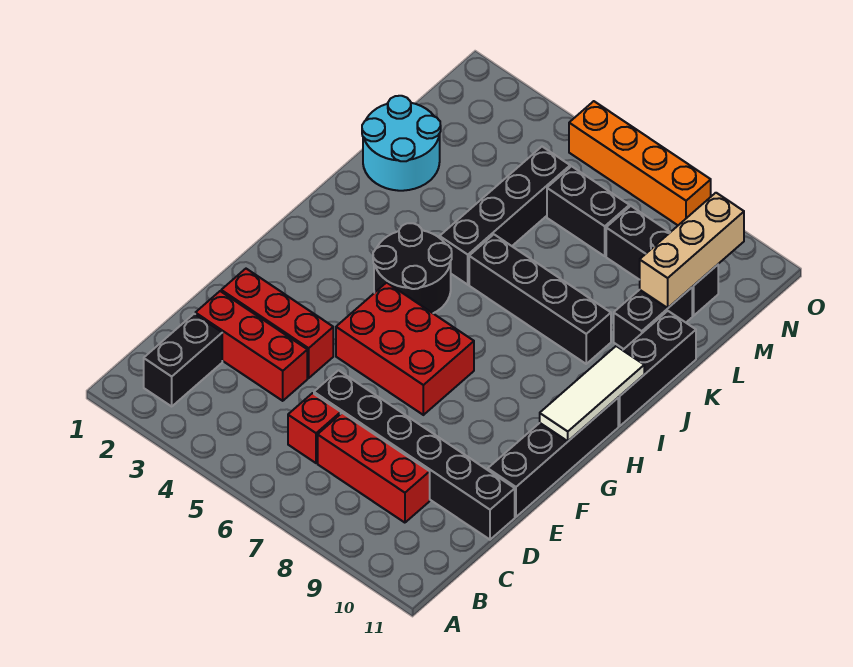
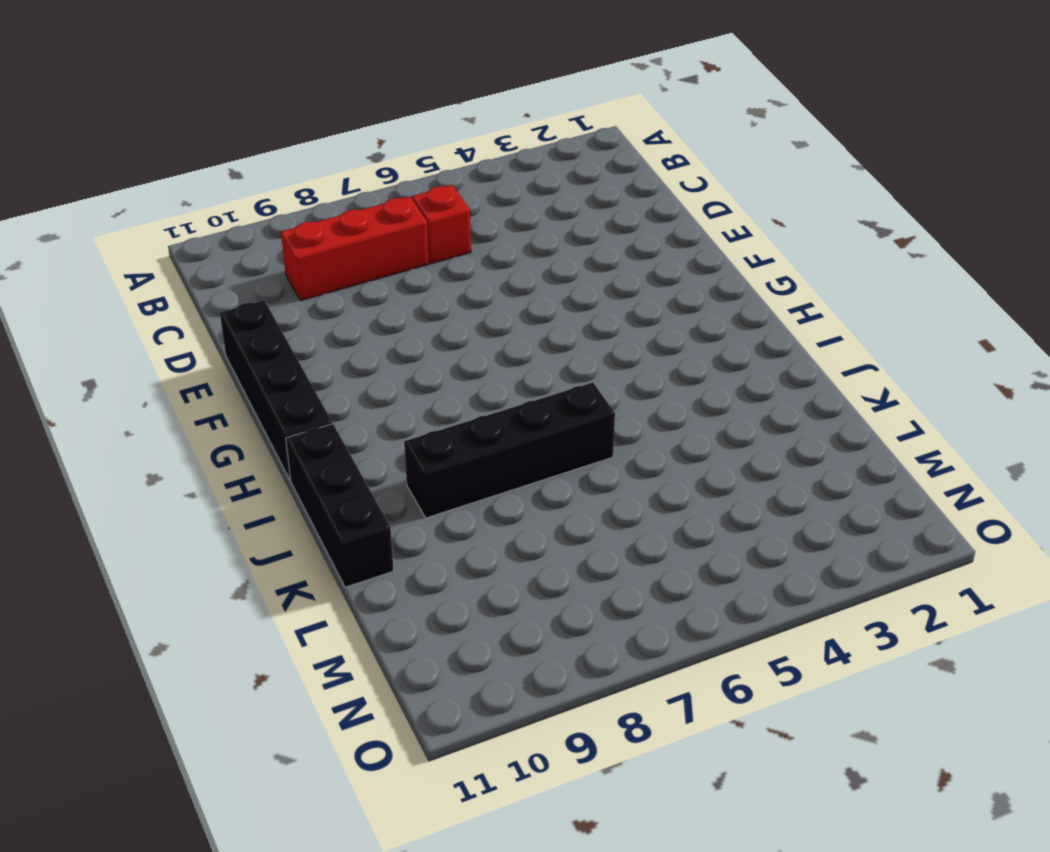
none -> black 1x2 brick [144,314,222,406]
none -> red 1x3 brick [195,291,307,401]
none -> black 1x6 brick [314,370,515,540]

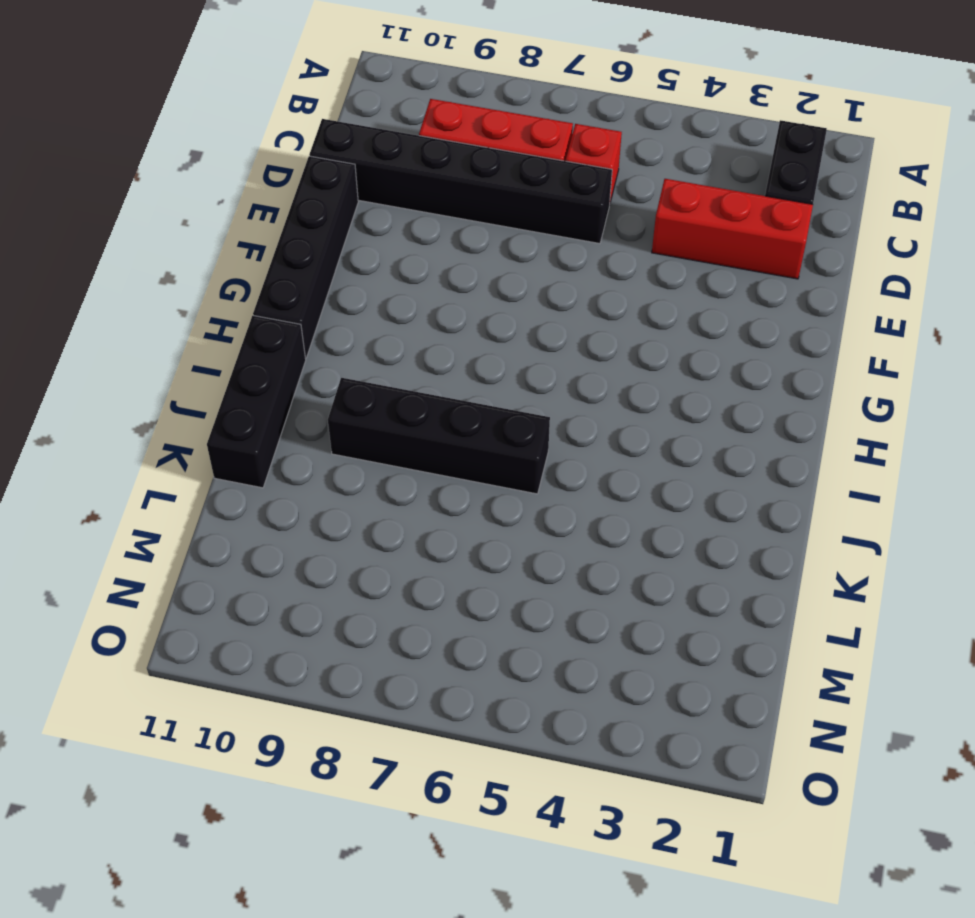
none -> red 1x3 brick [221,269,333,378]
none -> red 2x3 brick [336,283,474,415]
none -> black 2x2 round brick [373,223,452,313]

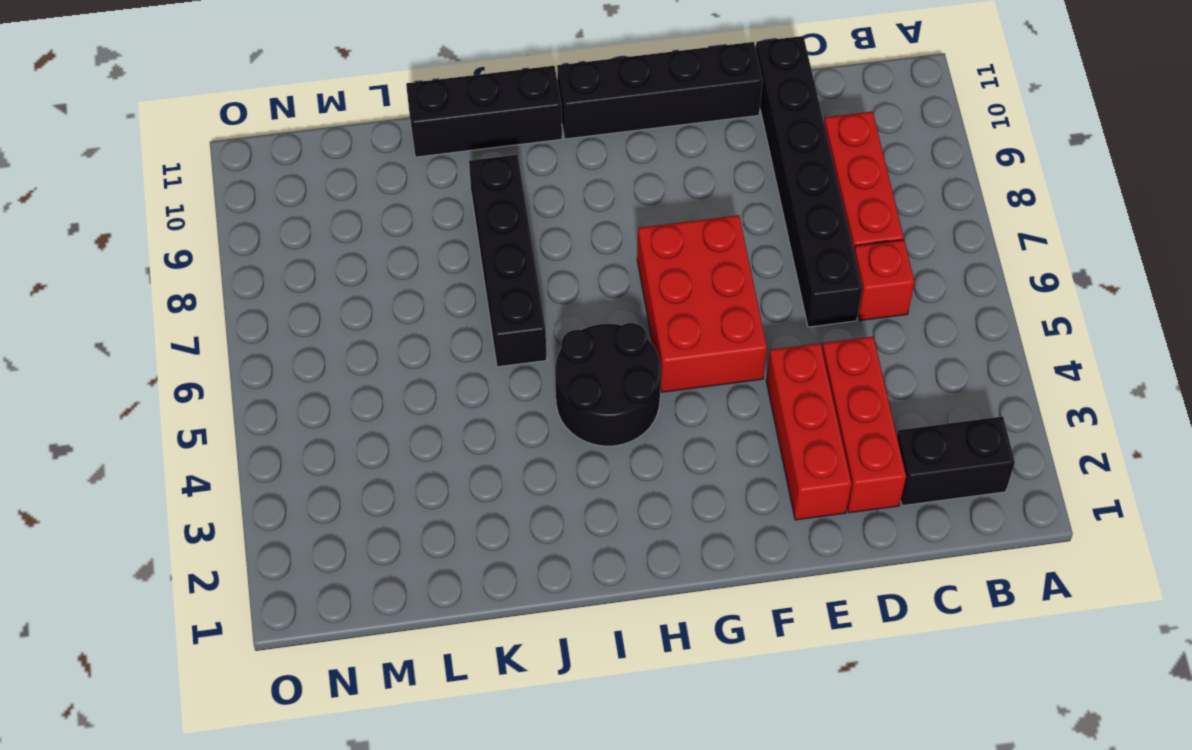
none -> black 1x4 brick [440,147,570,285]
none -> cyan 2x2 round brick [362,96,441,191]
none -> black 1x2 brick [614,288,692,349]

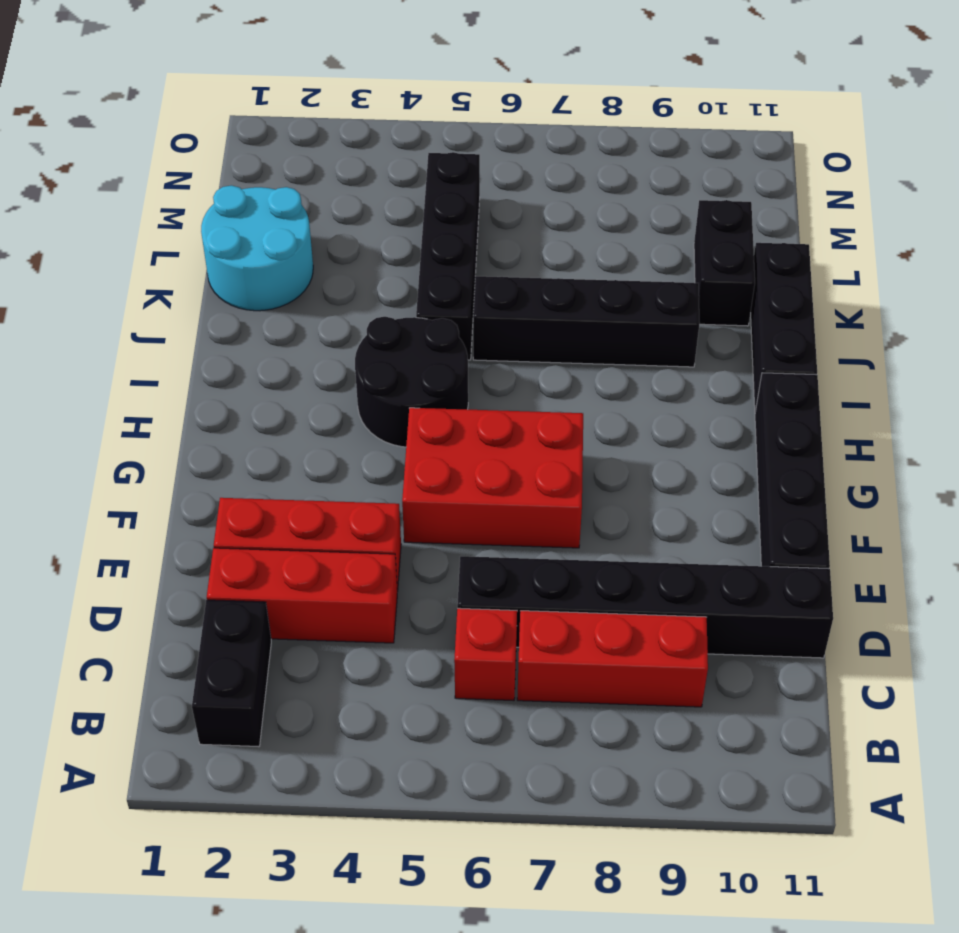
none -> black 1x2 brick [547,166,629,256]
none -> black 1x3 brick [606,206,718,316]
none -> orange 1x4 brick [569,101,711,225]

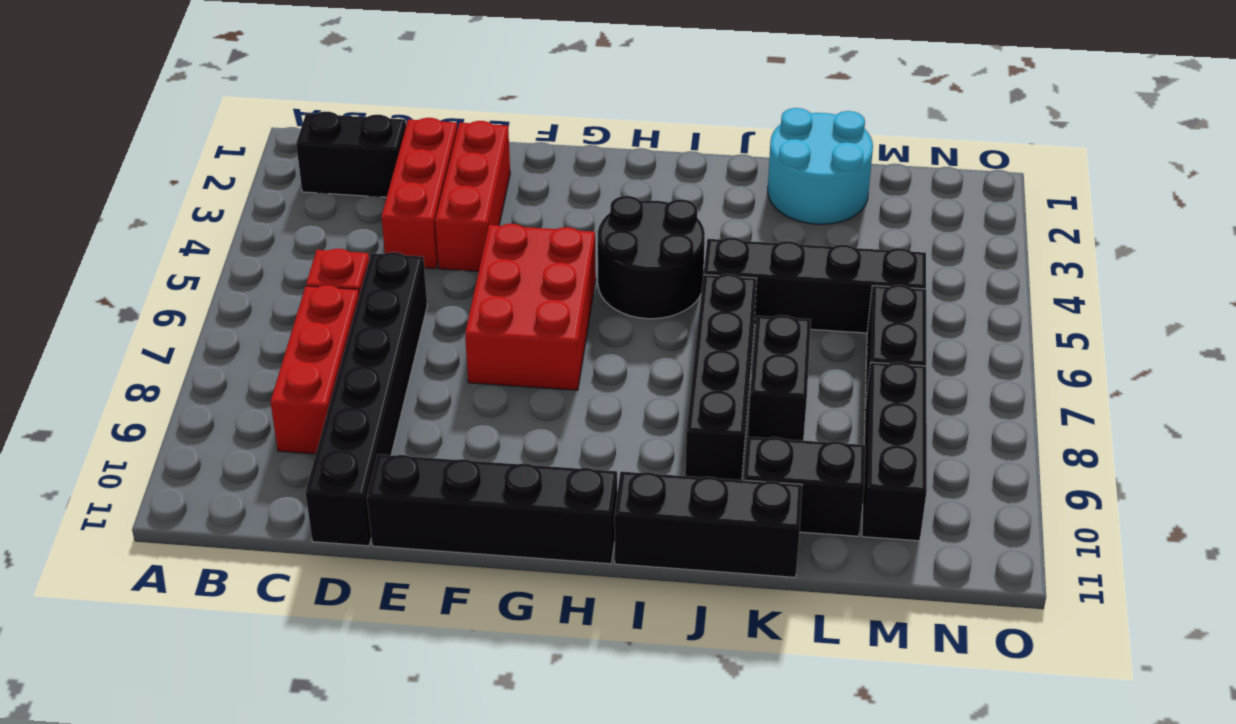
black 1x2 brick [748,315,811,441] -> none
none -> orange 1x4 brick [569,101,711,225]
none -> white 1x3 tile [540,346,644,441]
none -> tan 1x3 brick [640,193,744,308]

